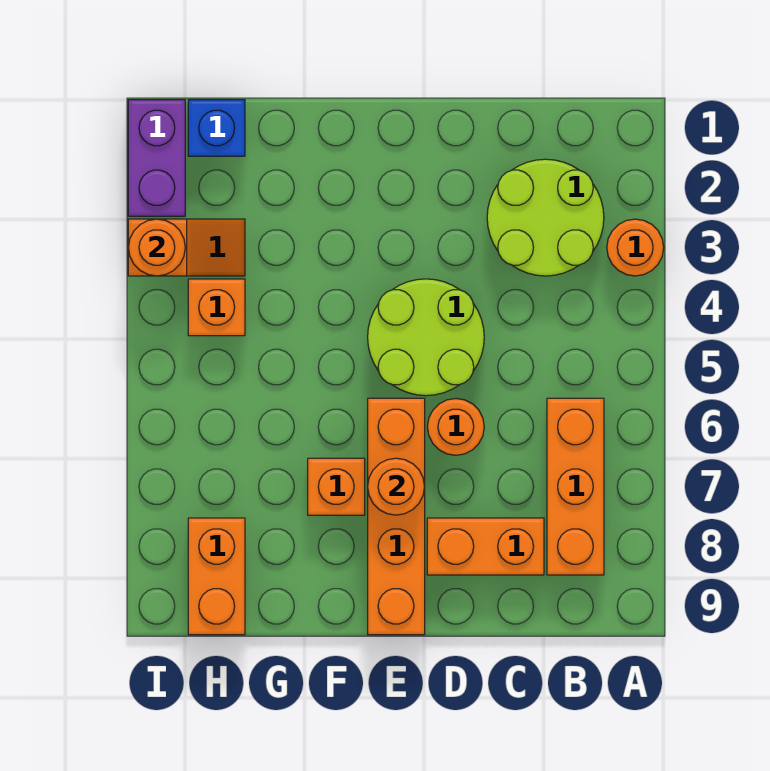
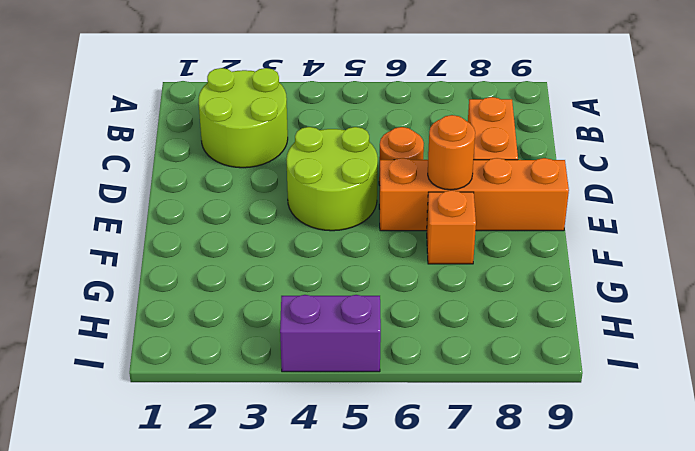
purple 1x2 brick [280,295,381,372] -> purple 1x2 brick moved to [128,100,185,216]
none -> orange 1x1 round brick [607,219,664,276]
none -> orange 1x3 brick [547,398,604,575]
none -> blue 1x1 brick [188,100,245,156]

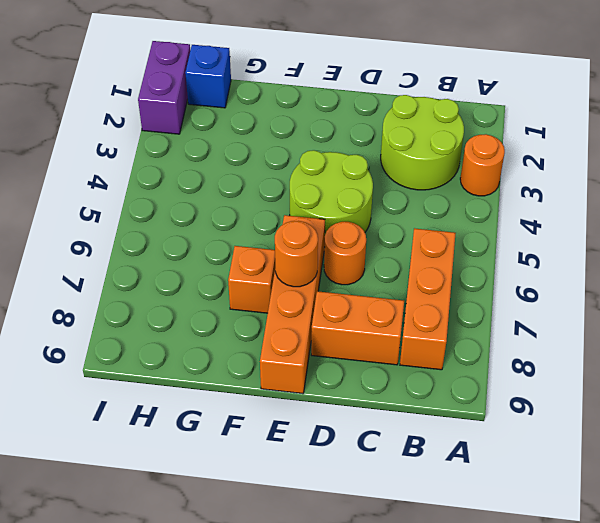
none -> orange 1x2 slope [128,219,245,276]
none -> orange 1x1 brick [188,279,245,336]
none -> orange 1x2 brick [188,518,245,635]

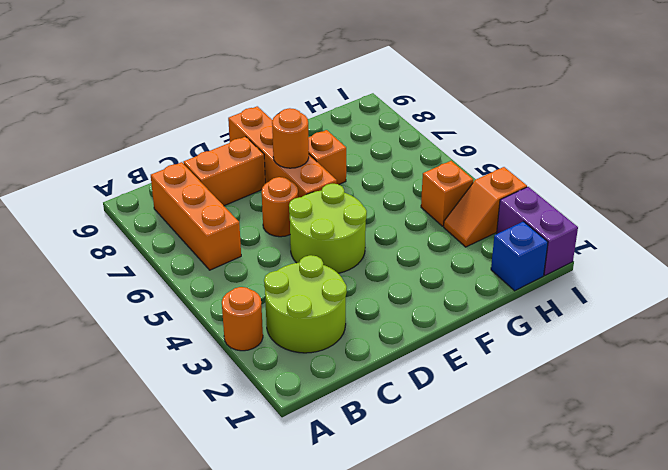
none -> orange 1x2 brick [188,518,245,635]
none -> orange 1x1 round brick [128,219,185,276]

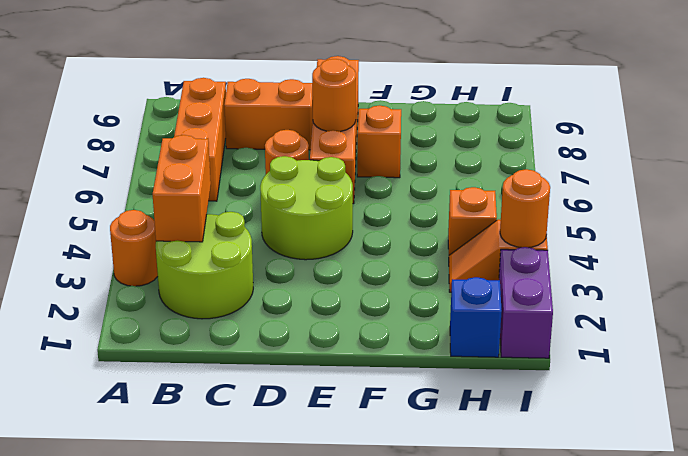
orange 1x2 brick [153,135,211,242] -> orange 1x2 brick moved to [188,518,245,635]

